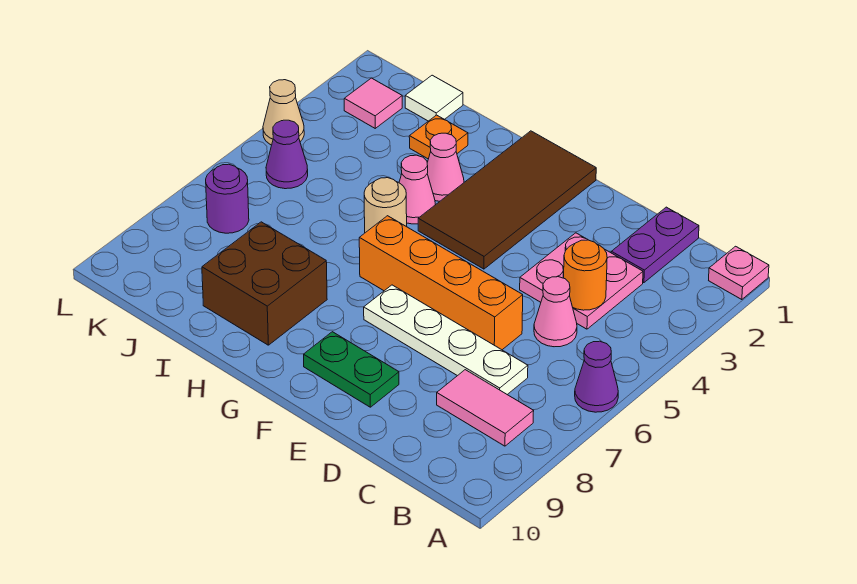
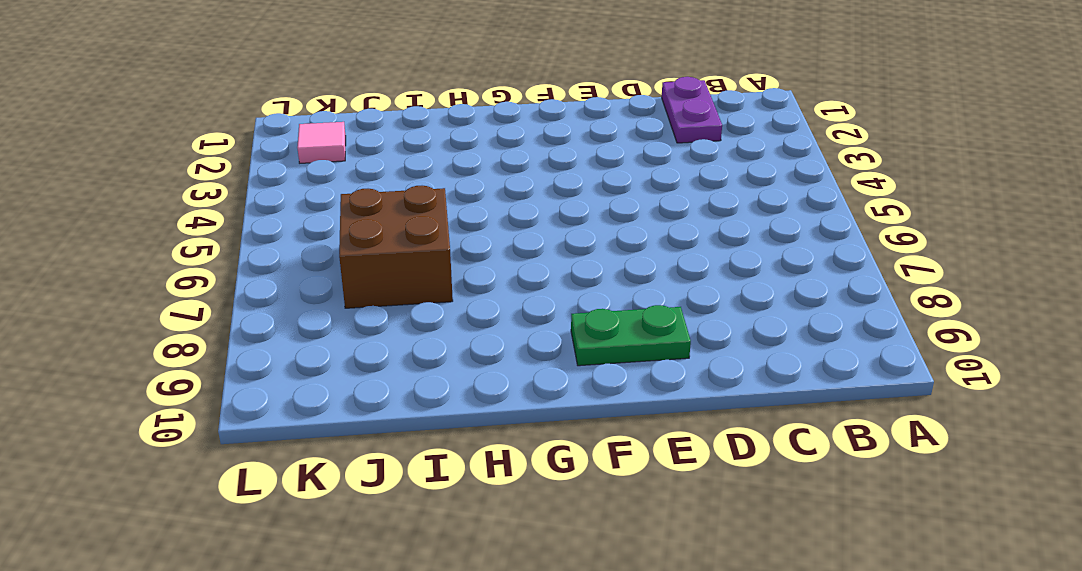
brown 2x2 brick [339,186,453,308] -> brown 2x2 brick moved to [202,222,327,345]
none -> pink 1x1 plate [709,246,769,300]
none -> purple 1x1 cone [575,341,618,412]
none -> pink 1x2 tile [437,370,534,446]

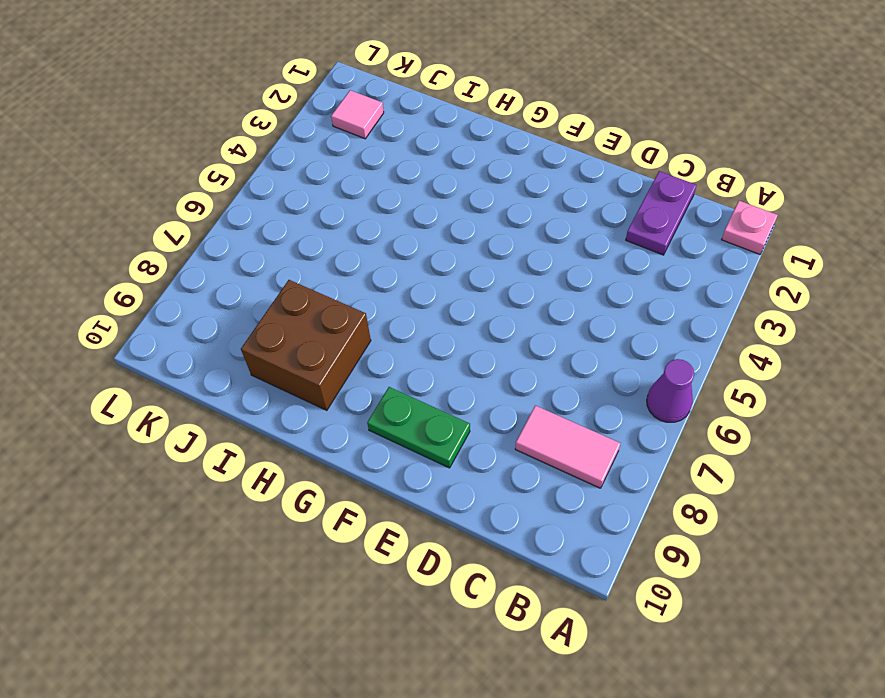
none -> pink 2x2 plate [520,233,643,329]
none -> pink 1x1 cone [534,277,577,347]
none -> white 1x4 plate [364,285,528,395]

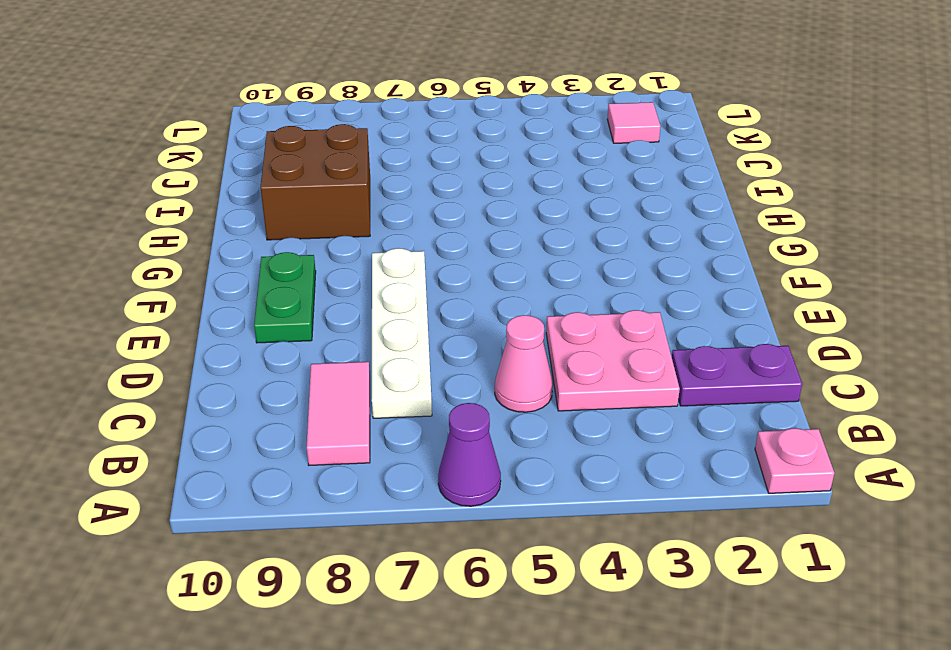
none -> orange 1x4 brick [359,216,523,350]
none -> brown 2x4 tile [418,131,596,269]
none -> pink 1x1 cone [427,133,464,201]

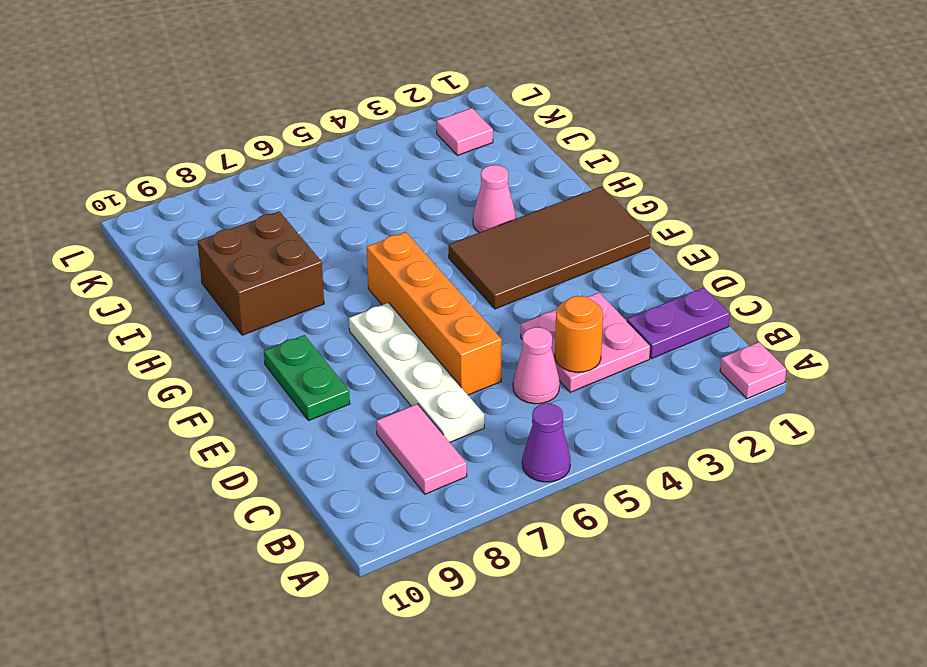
none -> pink 1x1 cone [399,155,435,224]
none -> tan 1x1 round brick [364,178,407,233]
none -> orange 1x1 plate [409,115,468,159]

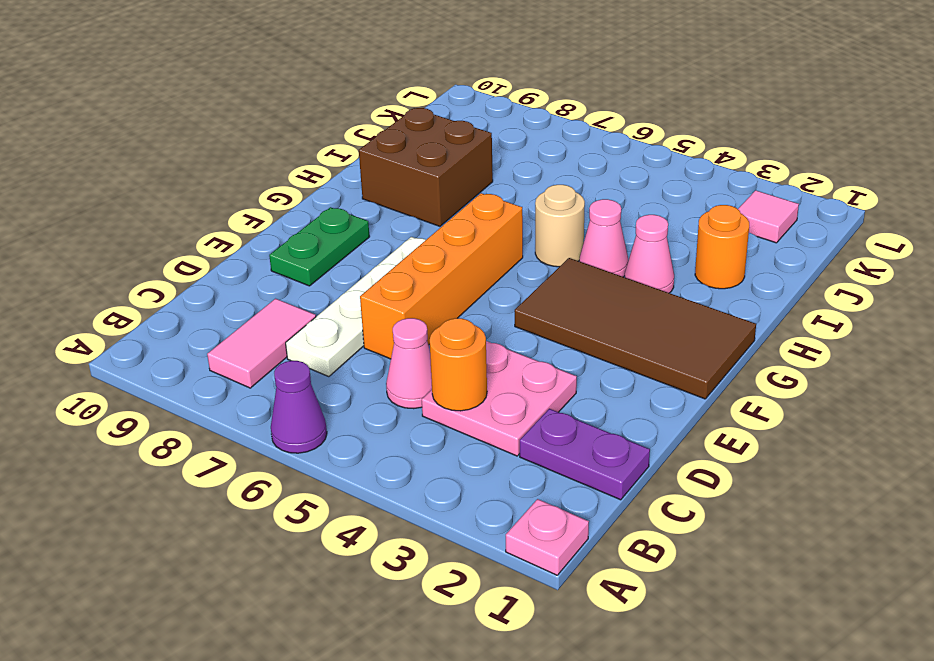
orange 1x1 round brick [695,205,749,289] -> orange 1x1 plate [409,115,468,159]
none -> white 1x1 tile [405,75,463,121]
none -> purple 1x1 cone [266,120,308,189]
none -> purple 1x1 round brick [206,164,249,233]

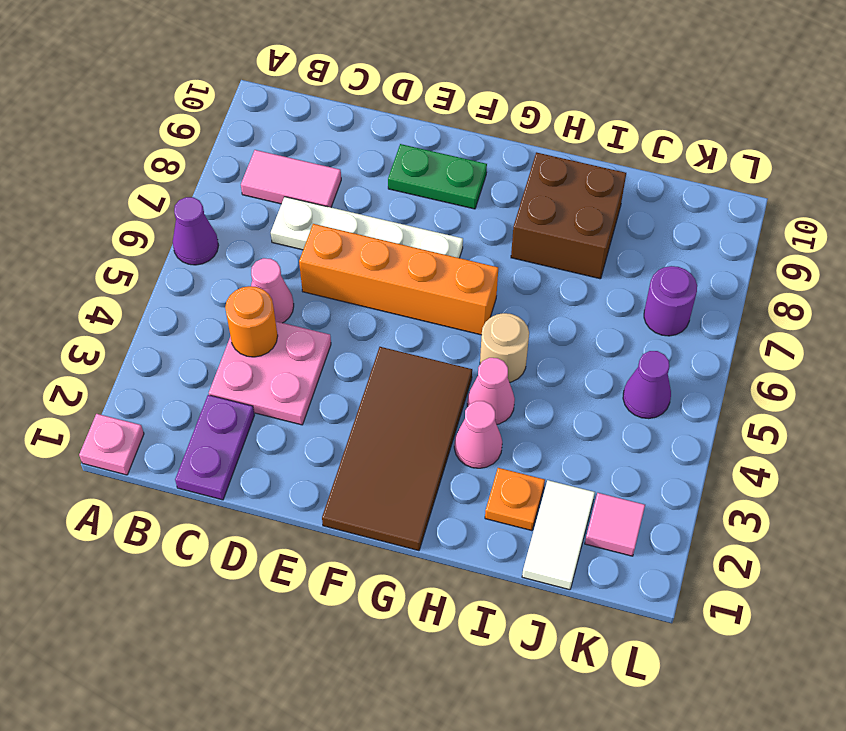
white 1x2 tile [522,480,595,590] -> white 1x1 tile [405,75,463,121]
none -> tan 1x1 cone [263,80,304,145]

